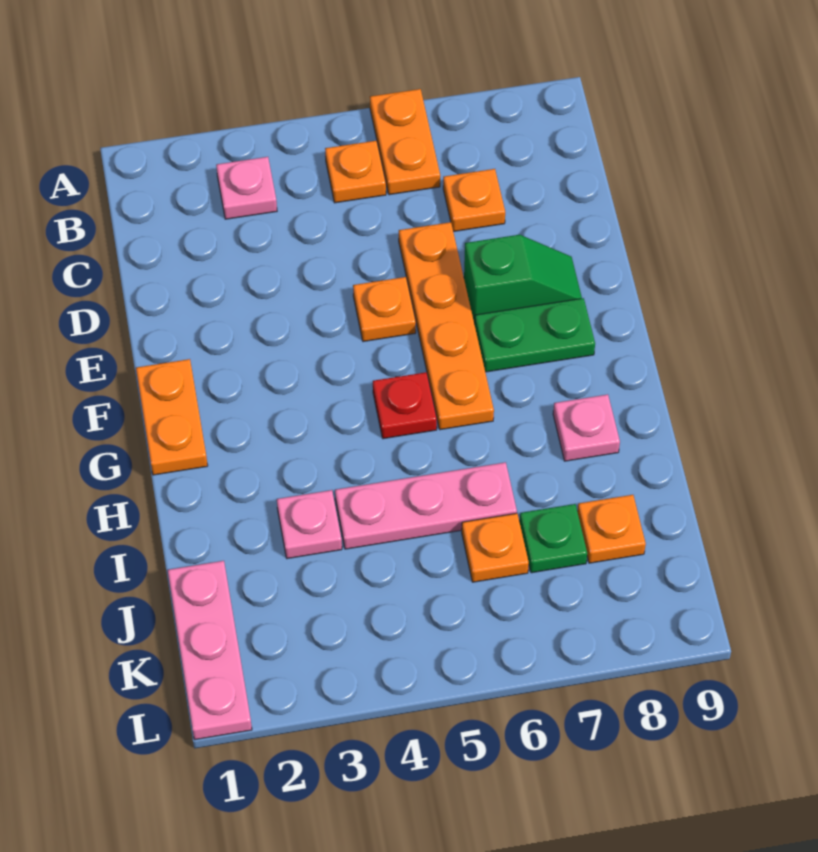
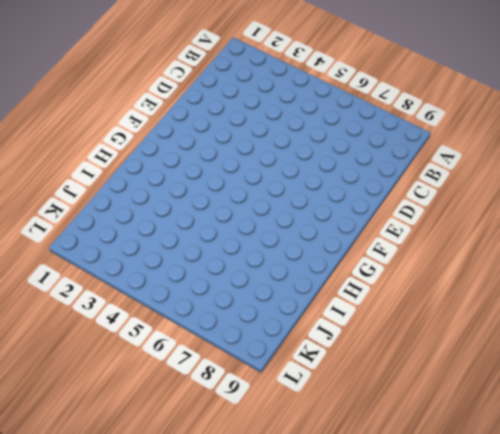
none -> orange 1x2 plate [370,89,440,195]
none -> pink 1x1 plate [216,157,277,219]
none -> orange 1x1 plate [325,141,386,203]

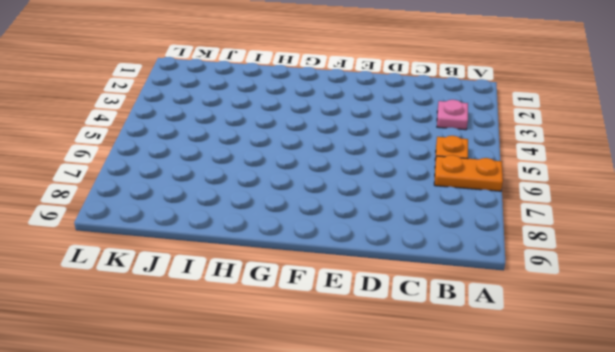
none -> orange 1x1 plate [443,169,505,232]
none -> orange 1x4 plate [399,222,494,430]
none -> orange 1x1 plate [353,277,416,342]

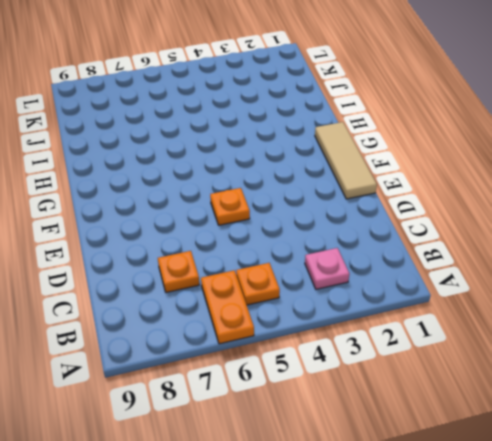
tan 1x3 tile [315,122,377,199] -> orange 1x2 plate [136,359,208,475]
none -> orange 1x4 plate [399,222,494,430]
none -> green 1x2 slope [464,235,582,324]
none -> green 1x2 plate [475,298,595,372]

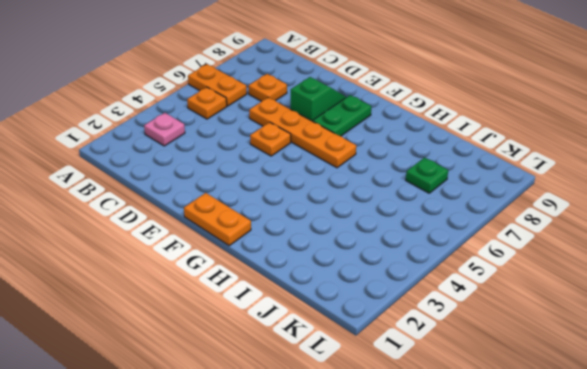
none -> red 1x1 plate [373,372,437,439]
none -> pink 1x1 plate [553,394,620,461]
none -> pink 1x1 plate [277,490,342,559]

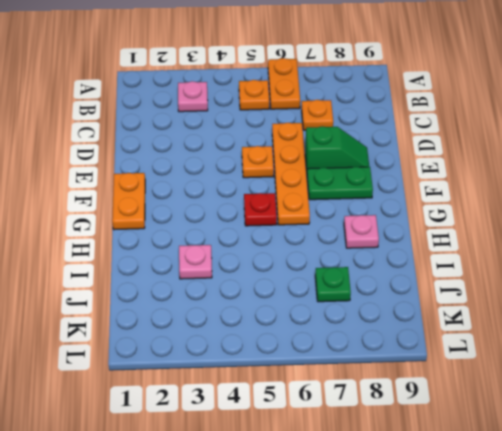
none -> pink 1x3 plate [335,462,517,549]
none -> pink 1x3 plate [168,561,252,740]
none -> orange 1x1 plate [462,513,529,582]

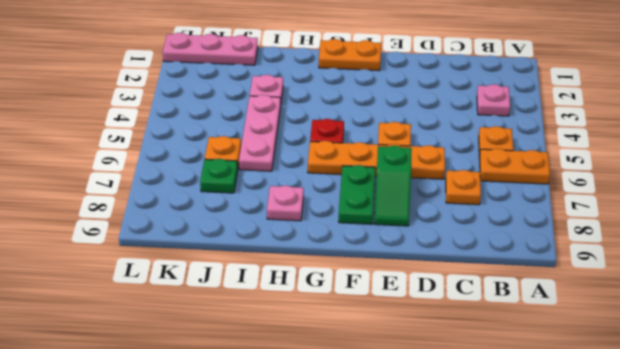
none -> orange 1x1 plate [577,495,646,563]

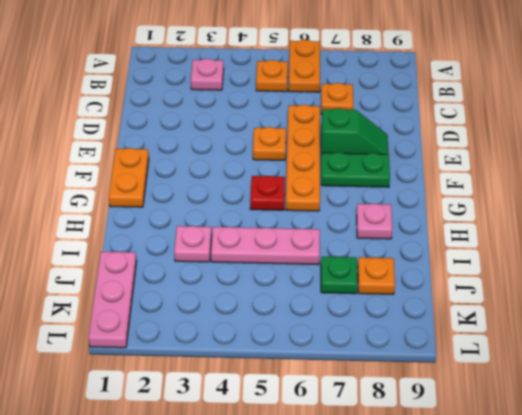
none -> orange 1x1 plate [462,513,529,582]

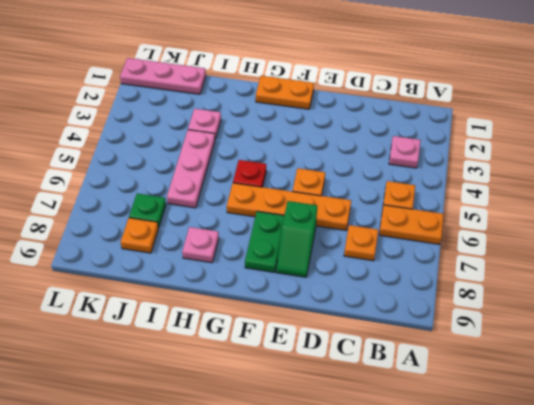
none -> orange 1x1 plate [462,513,529,582]

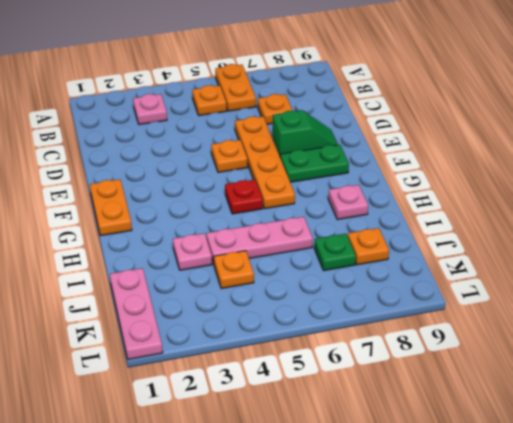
orange 1x1 plate [214,251,254,289] -> orange 1x1 plate moved to [462,513,529,582]

